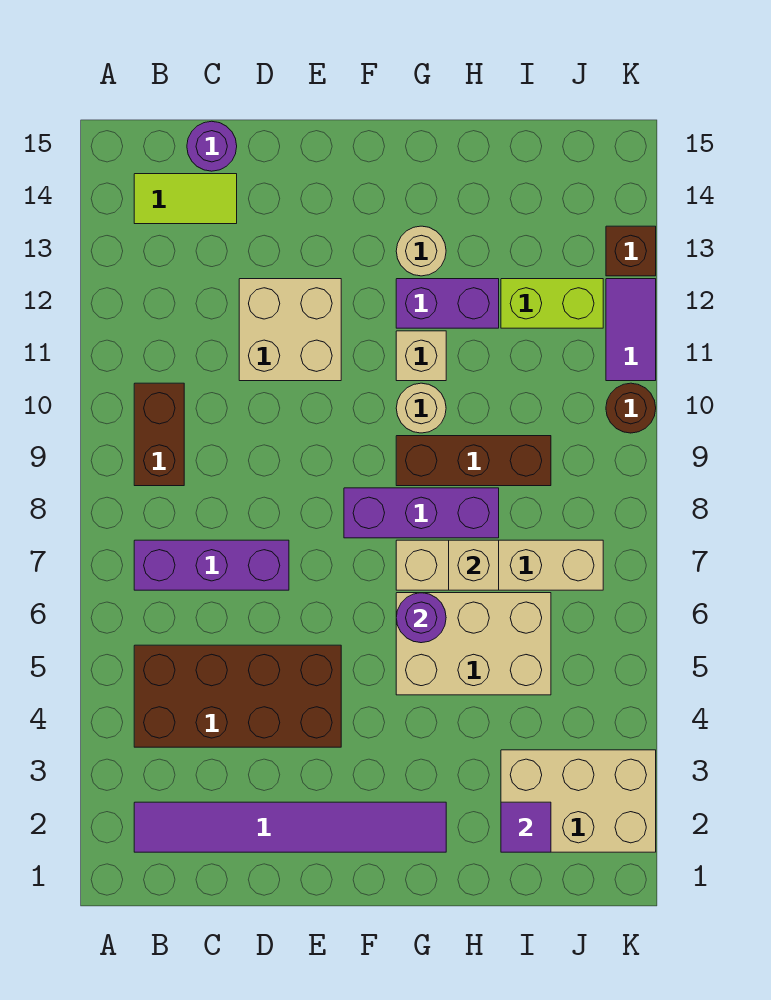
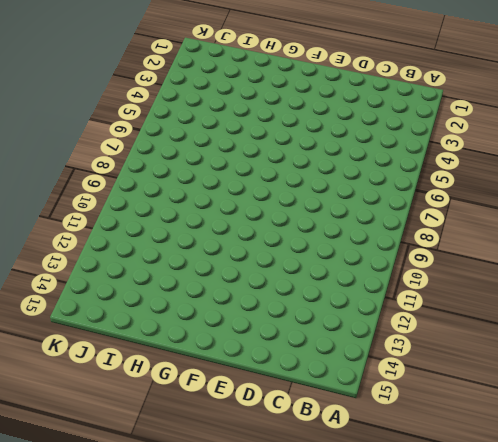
none -> purple 1x6 tile [134,802,446,852]
none -> brown 2x4 brick [134,645,341,747]
none -> purple 1x3 brick [134,540,289,590]

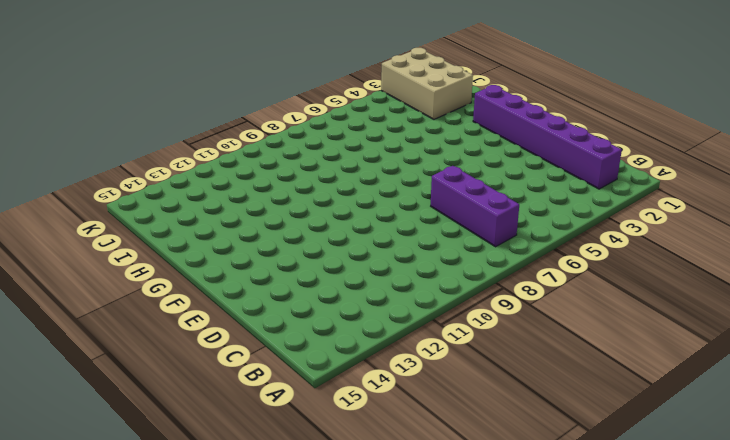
purple 1x6 brick [473,85,622,189] -> purple 1x6 tile [134,802,446,852]
none -> brown 2x4 brick [134,645,341,747]
none -> brown 1x2 brick [134,383,184,486]
none -> lime 1x2 tile [134,174,237,224]

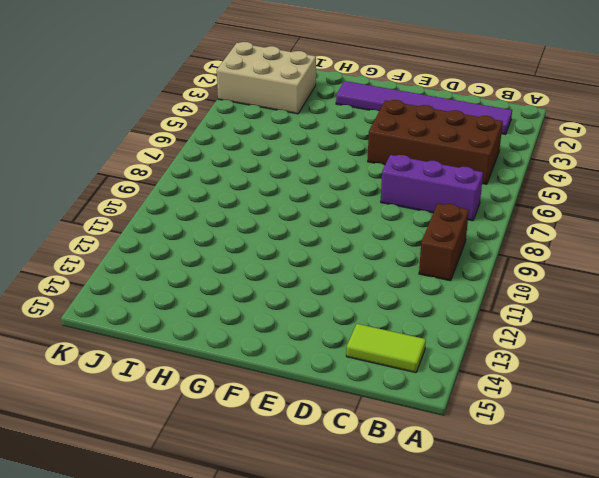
none -> purple 1x1 round brick [187,121,237,171]
none -> tan 2x2 brick [239,279,341,381]
none -> purple 1x3 brick [344,488,499,538]

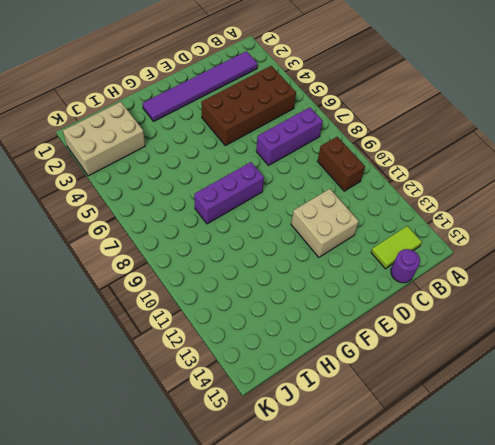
none -> tan 2x3 brick [396,593,551,695]
none -> tan 1x4 brick [396,540,603,590]
none -> brown 1x3 brick [396,436,551,486]

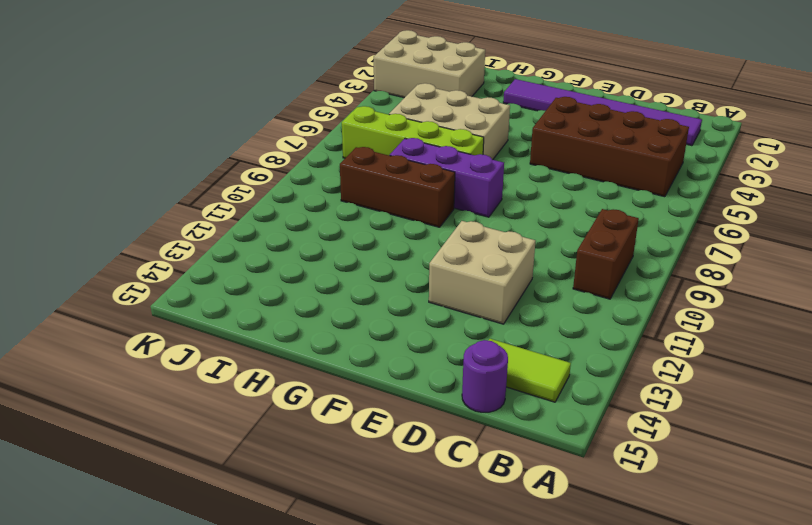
lime 1x4 brick [342,106,484,158] -> tan 1x4 brick [396,540,603,590]
none -> purple 1x3 brick [134,540,289,590]
none -> tan 1x1 round brick [396,383,446,433]
none -> tan 1x1 brick [396,331,446,381]

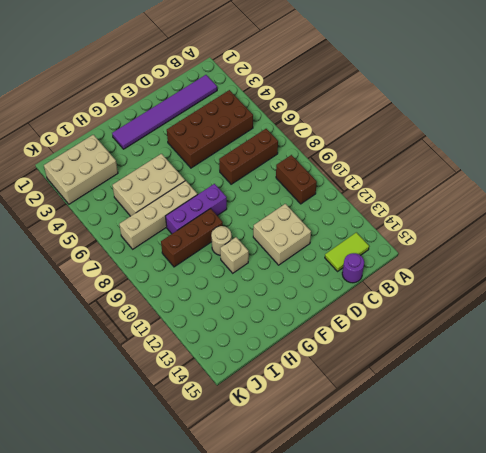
brown 1x3 brick [219,129,278,184] -> purple 1x3 brick [134,540,289,590]
none -> purple 1x2 brick [396,279,499,328]
none -> tan 1x1 round brick [396,226,446,276]
none -> lime 1x2 brick [501,279,603,328]

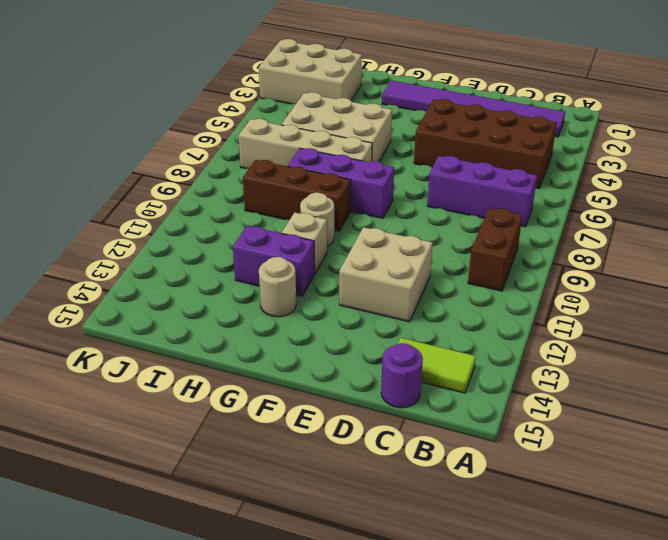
none -> lime 1x2 brick [501,279,603,328]
none -> brown 1x1 round brick [606,383,656,433]
none -> purple 1x2 tile [606,279,656,381]

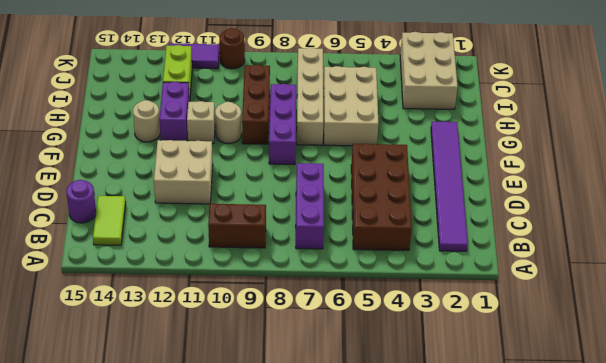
none -> brown 1x1 brick [606,226,656,276]
none -> purple 1x1 round brick [396,593,446,643]
none -> tan 1x1 brick [449,540,499,590]

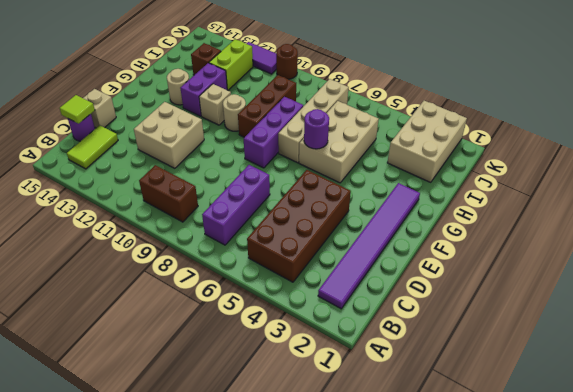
lime 1x1 tile [60,95,95,124] -> none
tan 1x1 brick [83,89,116,128] -> tan 1x1 brick moved to [449,540,499,590]
brown 1x1 brick [191,43,221,75] -> brown 1x1 brick moved to [606,226,656,276]
none -> purple 1x1 tile [501,802,551,852]

